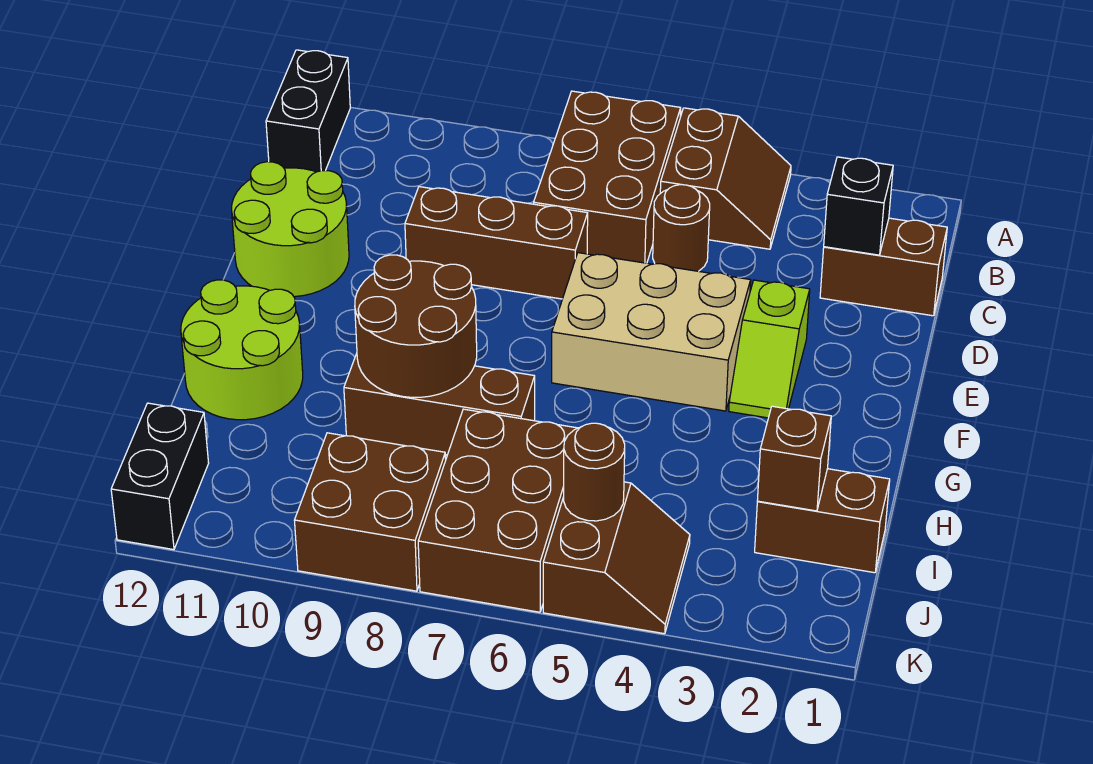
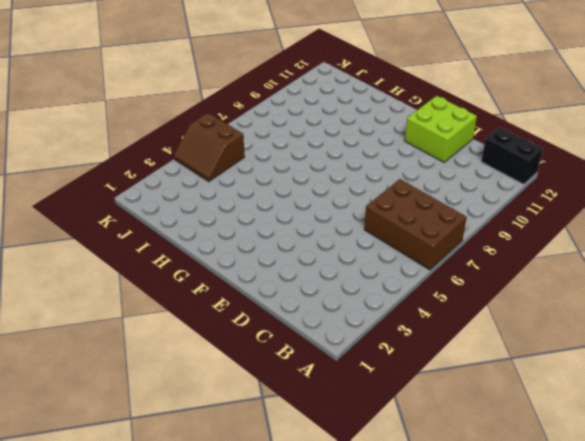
lime 2x2 brick [405,96,477,162] -> lime 2x2 round brick [232,162,349,297]
none -> brown 2x2 slope [660,108,791,249]
none -> brown 1x2 brick [820,218,947,316]
none -> brown 1x1 round brick [653,185,710,271]

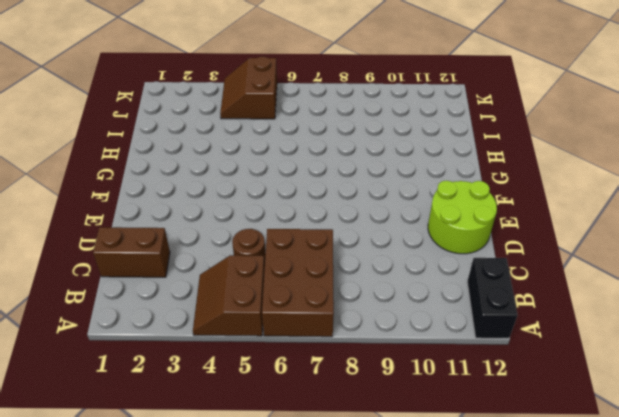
none -> brown 1x3 brick [405,187,588,299]
none -> lime 1x2 slope [729,280,810,418]
none -> tan 2x3 brick [552,253,751,411]

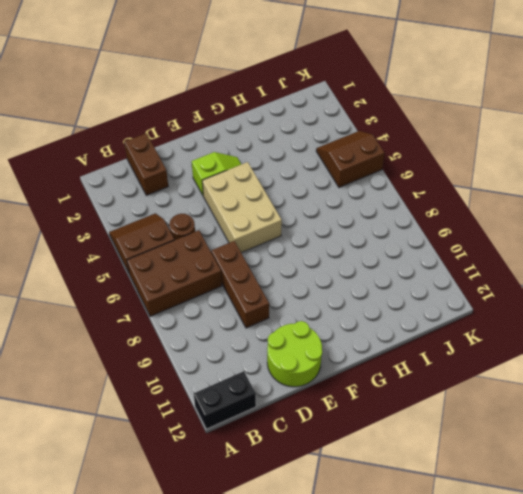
none -> lime 2x2 round brick [181,280,303,420]
none -> brown 1x3 brick [344,354,535,455]
none -> brown 1x2 brick [755,469,890,573]

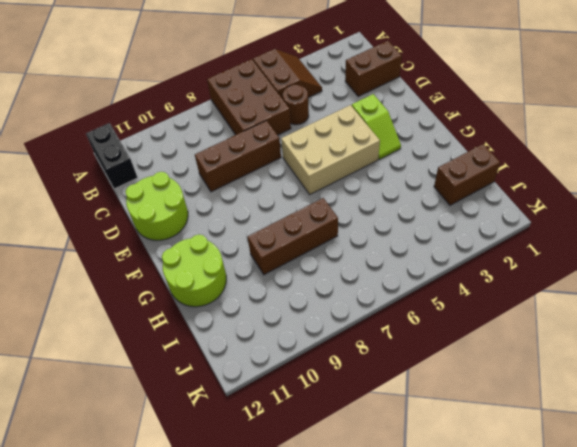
none -> brown 2x3 brick [418,409,577,612]
none -> brown 2x2 slope [543,482,690,634]
none -> brown 2x2 brick [294,433,446,591]

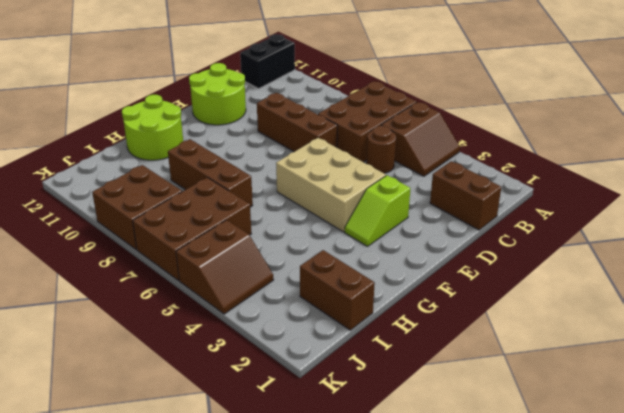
none -> black 1x2 brick [111,403,209,550]
none -> black 1x1 brick [824,157,893,255]
none -> brown 2x2 round brick [355,255,477,397]

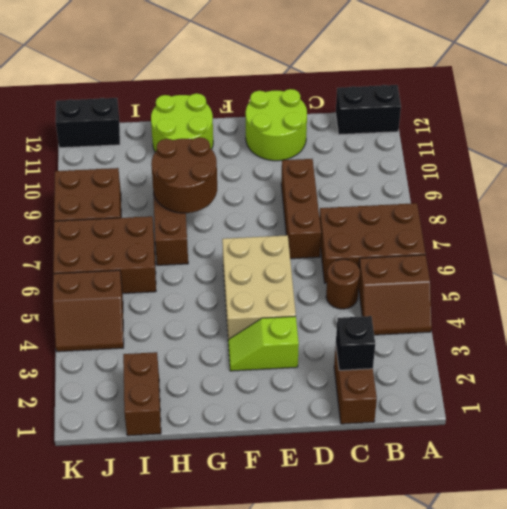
none -> brown 1x1 brick [757,406,831,511]
none -> brown 1x1 round brick [564,423,625,521]

